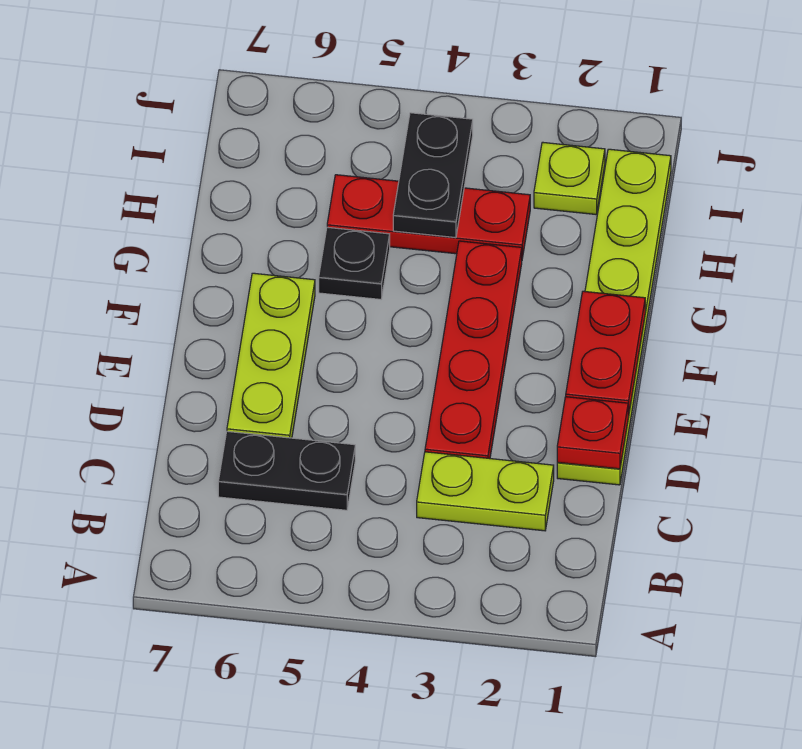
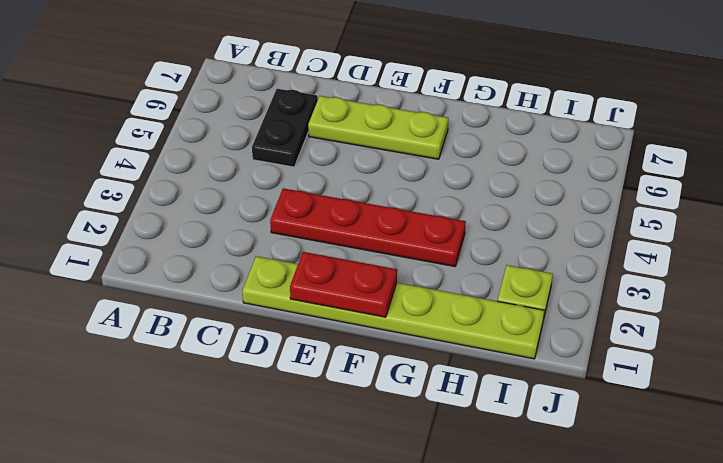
none -> lime 1x2 plate [417,452,554,531]
none -> black 1x1 plate [319,227,390,299]

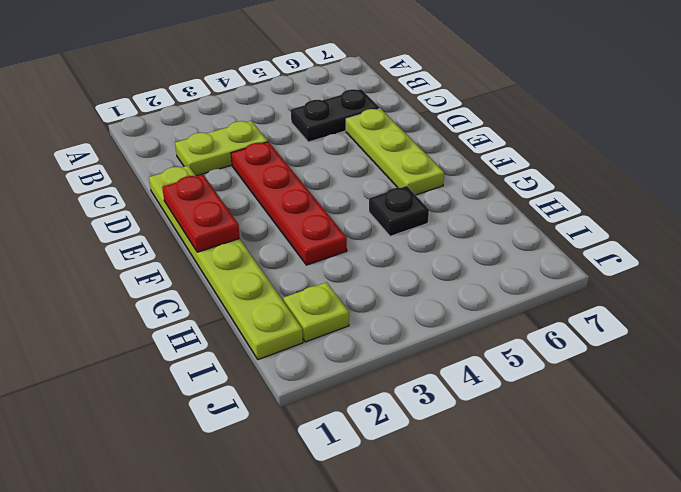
none -> red 1x3 plate [327,175,530,258]
none -> red 1x1 plate [557,397,628,469]

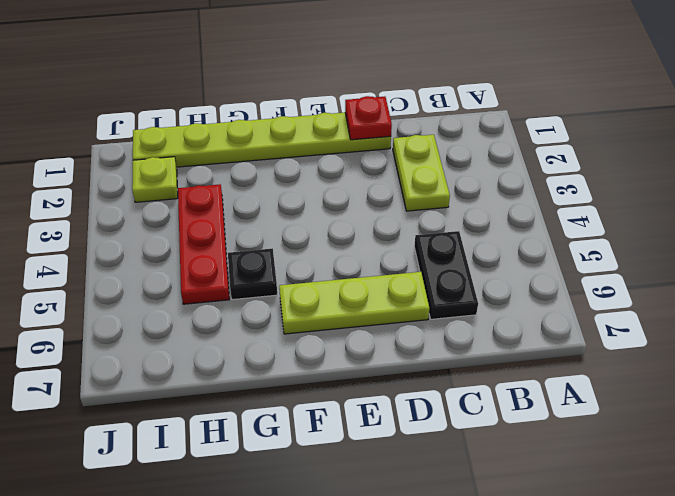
none -> red 1x4 plate [425,241,522,459]
none -> red 1x2 plate [566,291,645,416]

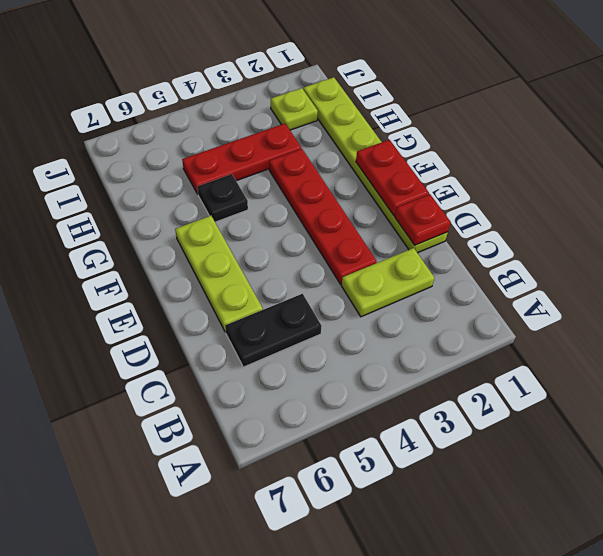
none -> black 1x2 plate [393,113,473,238]

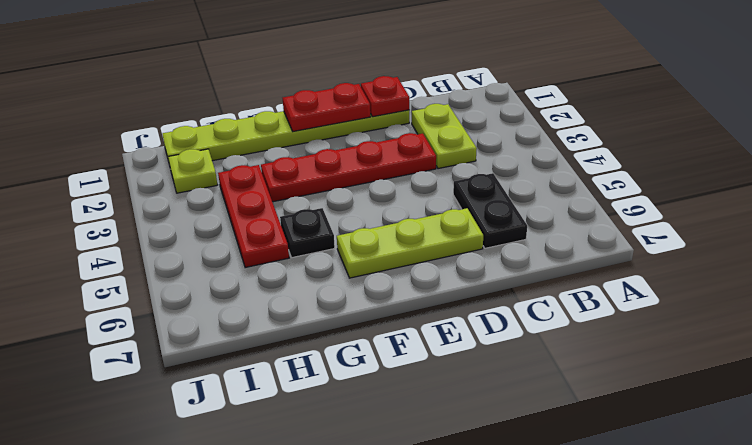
none -> black 1x2 plate [393,113,473,238]

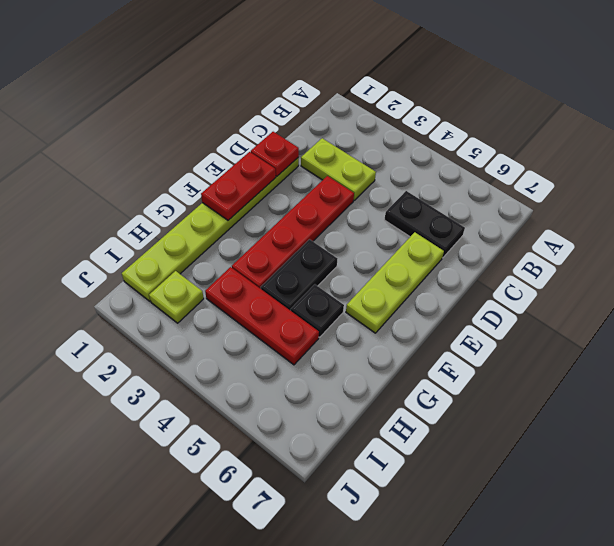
black 1x2 plate [261,239,337,311] -> black 1x2 plate moved to [393,113,473,238]

